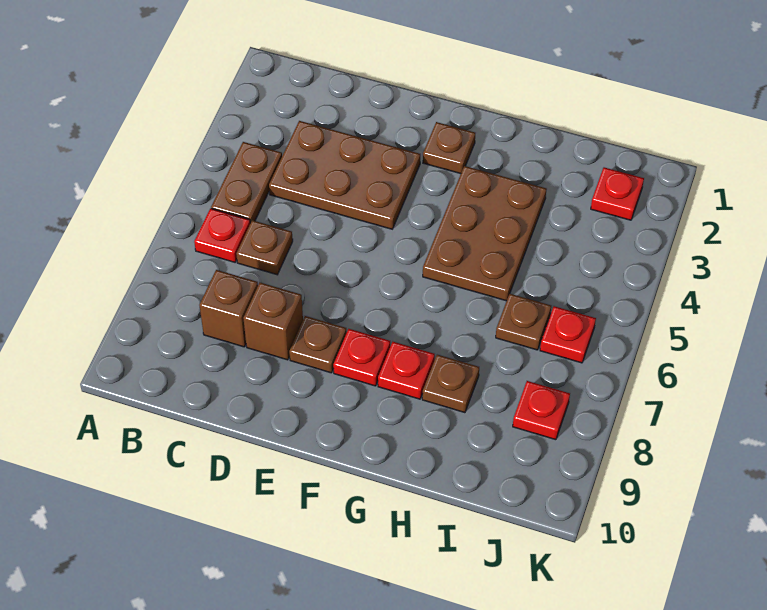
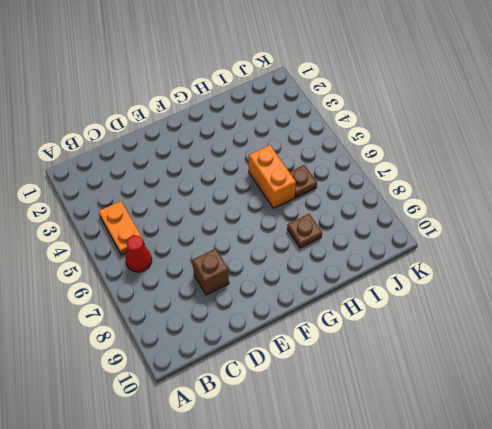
orange 1x2 plate [99,201,144,255] -> brown 1x2 plate [211,142,282,223]
red 1x1 cone [126,235,152,272] -> red 1x1 plate [194,208,250,262]
orange 1x2 brick [249,145,296,208] -> brown 2x3 plate [423,166,547,301]
none -> brown 2x3 plate [269,121,420,229]
none -> brown 1x1 plate [236,220,293,275]
none -> brown 1x1 brick [199,270,258,347]

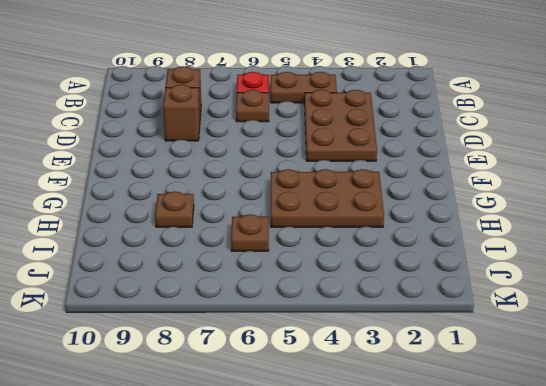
none -> brown 1x1 plate [289,316,347,373]
none -> brown 1x1 plate [423,122,475,174]
none -> red 1x1 plate [333,329,390,386]

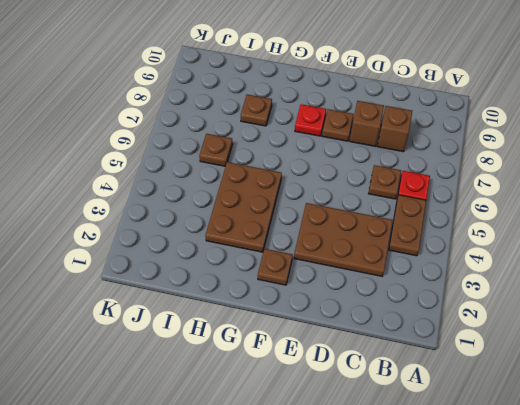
none -> red 1x1 plate [378,342,435,399]
none -> red 1x1 plate [591,167,644,220]
none -> red 1x1 plate [540,306,596,363]

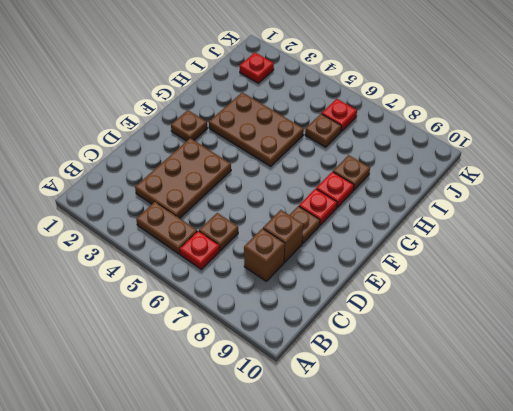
none -> red 1x1 plate [513,381,570,440]

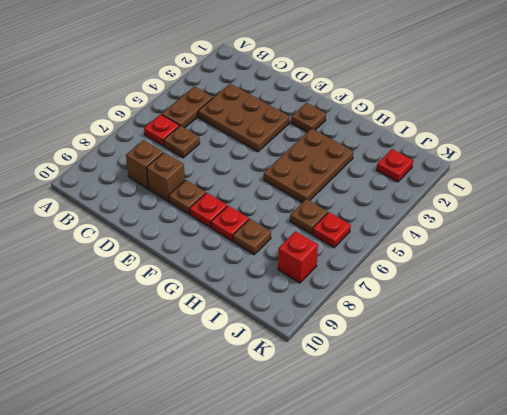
red 1x1 brick [278,231,318,283] -> red 1x1 plate [513,381,570,440]

